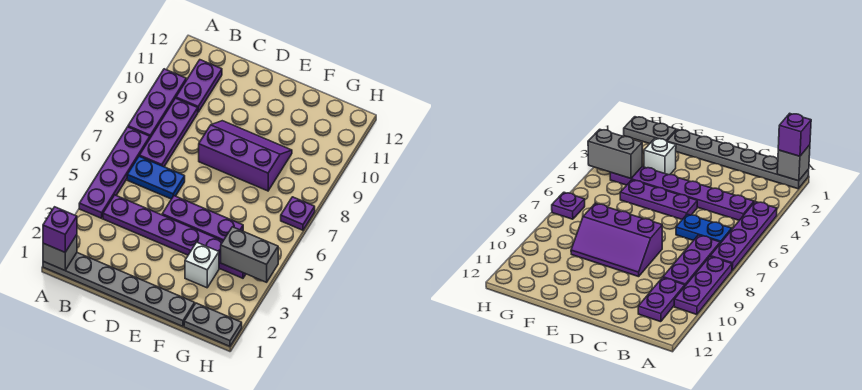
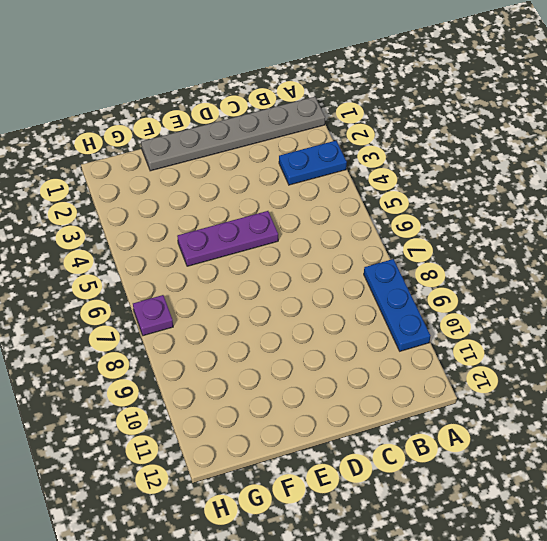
blue 1x2 plate [279,141,347,185] -> blue 1x2 plate moved to [127,156,185,199]
blue 1x3 plate [364,259,430,351] -> purple 1x3 plate [128,69,186,137]
none -> purple 1x4 plate [79,127,150,218]
none -> purple 1x6 plate [103,195,246,278]
none -> purple 1x3 plate [139,98,198,167]

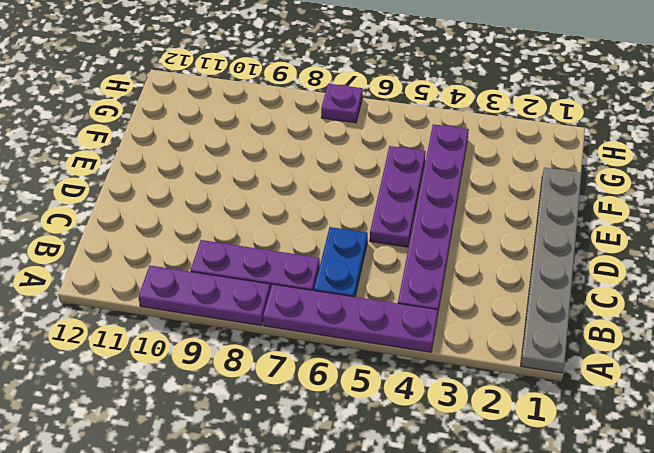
none -> purple 1x2 plate [176,60,222,112]
none -> purple 2x3 slope [199,121,292,191]
none -> white 1x1 brick [185,242,219,288]

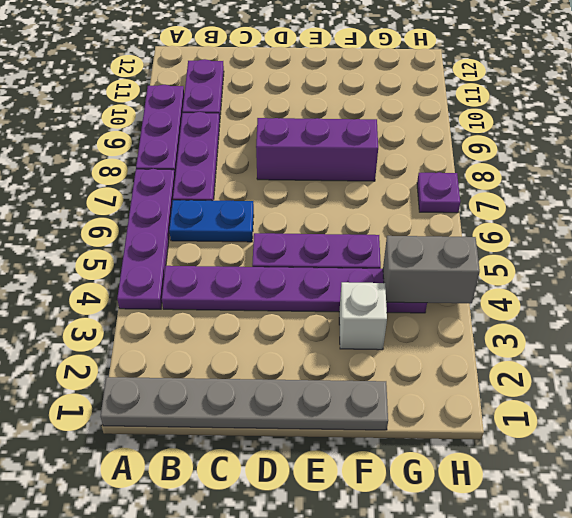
none -> grey 1x2 plate [184,303,242,346]
none -> grey 1x1 brick [43,235,77,270]
none -> purple 1x1 brick [43,207,77,252]

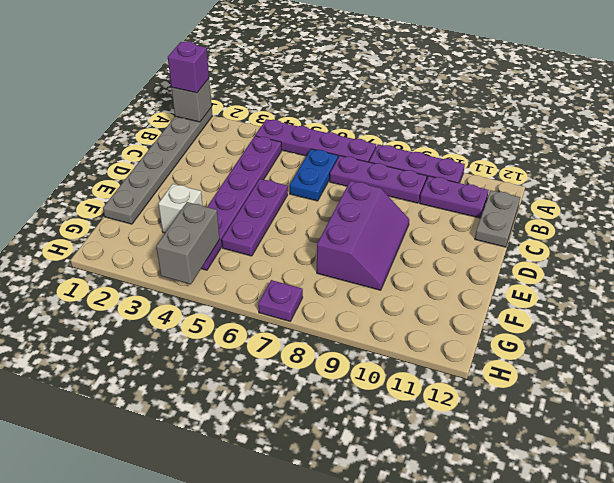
grey 1x2 plate [475,190,520,247] -> grey 1x2 plate moved to [184,303,242,346]

